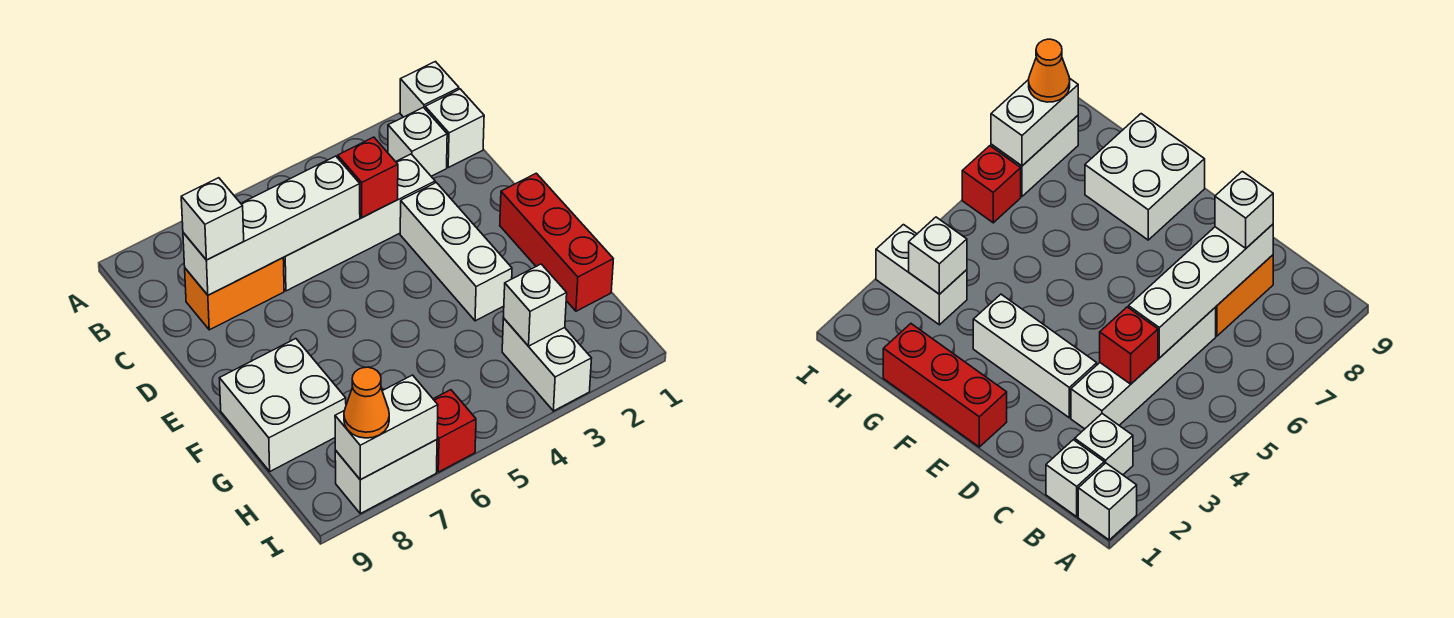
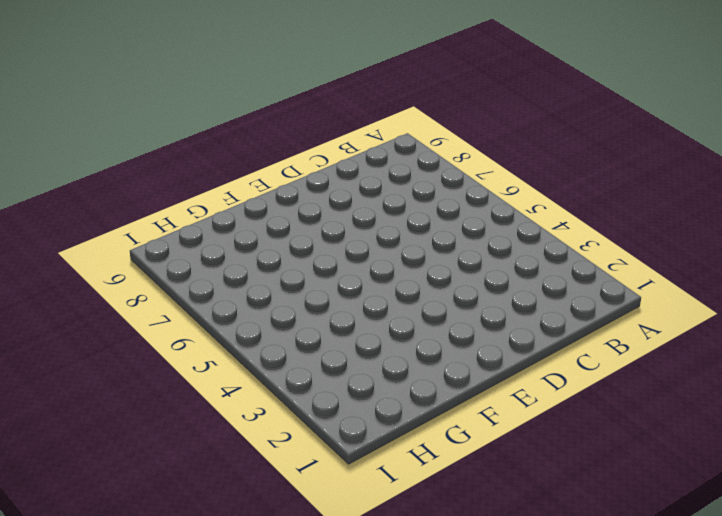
none -> white 1x1 brick [400,62,459,117]
none -> white 1x1 brick [425,89,484,167]
none -> white 1x1 brick [388,107,447,176]

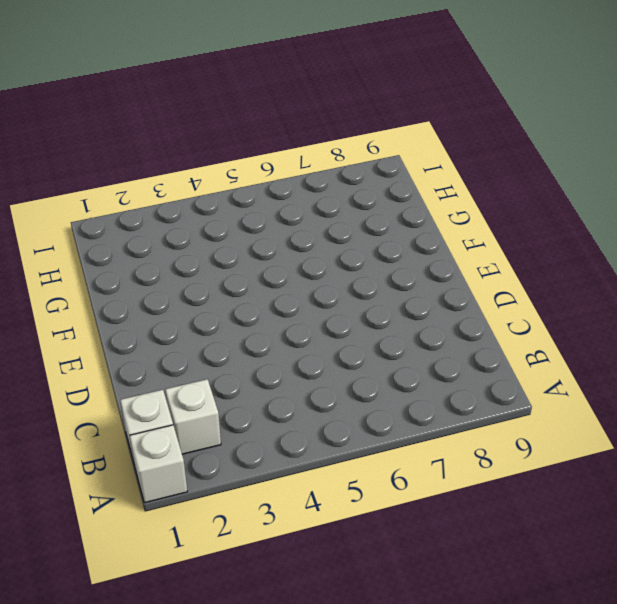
none -> white 1x4 brick [283,154,435,291]
none -> orange 1x2 brick [185,258,284,330]
none -> white 1x3 brick [400,183,512,321]

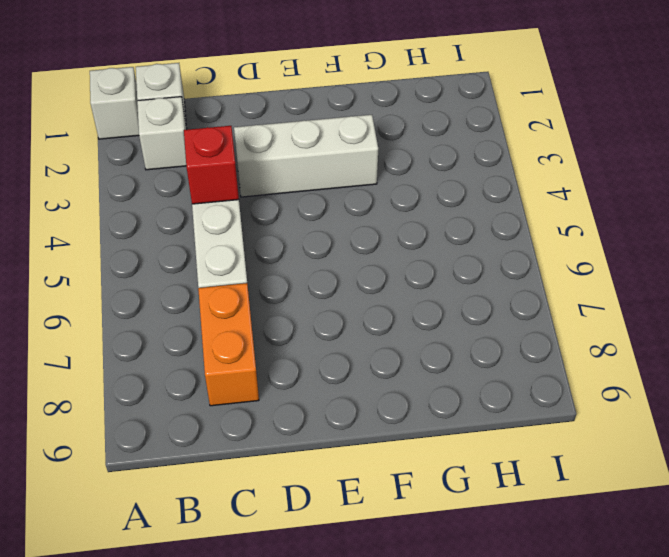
none -> red 1x3 brick [500,173,613,311]
none -> white 2x2 brick [220,339,346,471]
none -> white 1x2 brick [502,318,592,411]

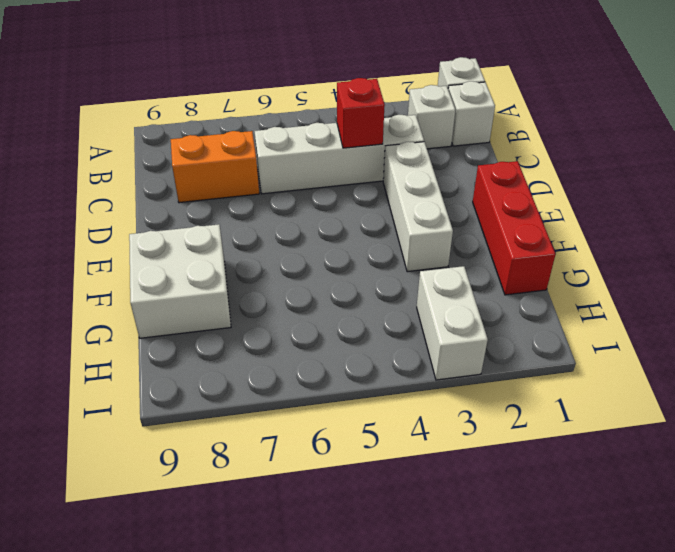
none -> red 1x1 brick [433,390,476,472]
none -> white 1x2 brick [335,440,437,514]
none -> white 1x4 brick [183,156,360,295]

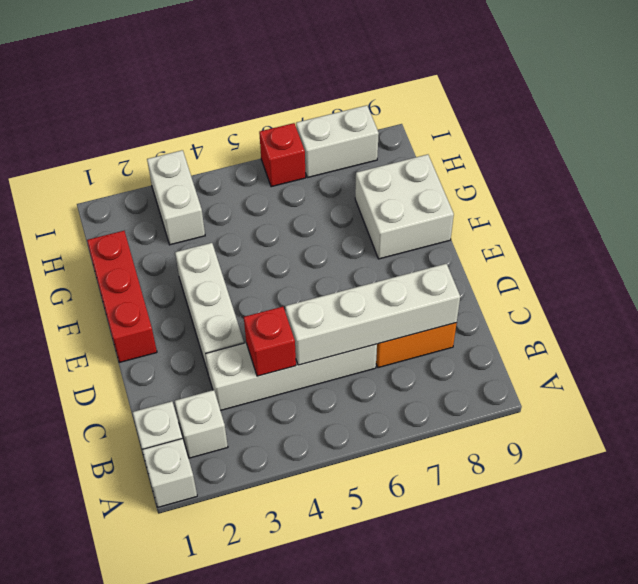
none -> white 1x1 brick [503,264,567,346]
none -> white 1x2 brick [335,375,438,479]
none -> white 1x1 brick [181,178,244,260]

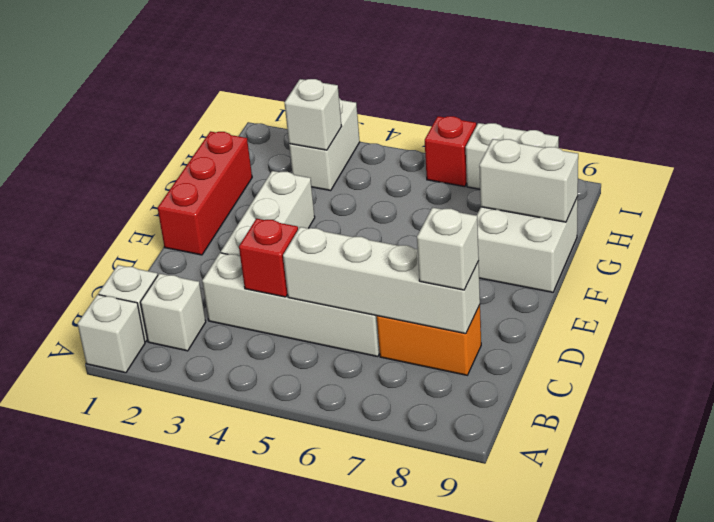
white 1x2 brick [479,139,578,222] -> white 1x2 brick moved to [335,375,438,479]
none -> orange 1x1 cone [344,367,389,438]

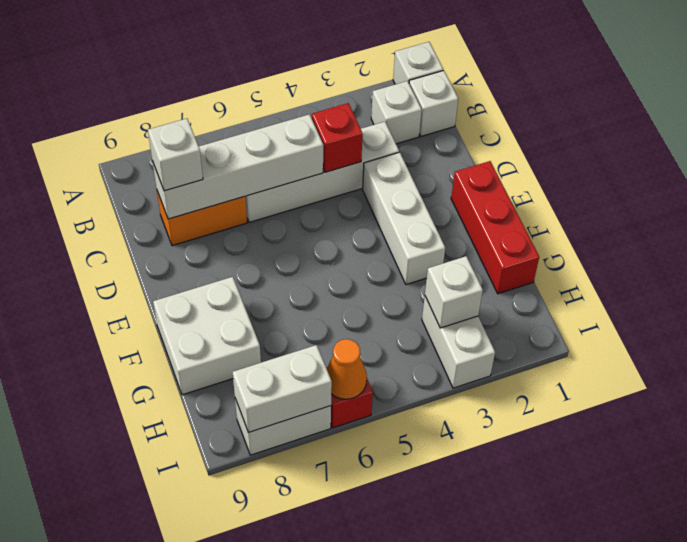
orange 1x1 cone [327,339,367,399] -> orange 1x1 cone moved to [344,367,389,438]

